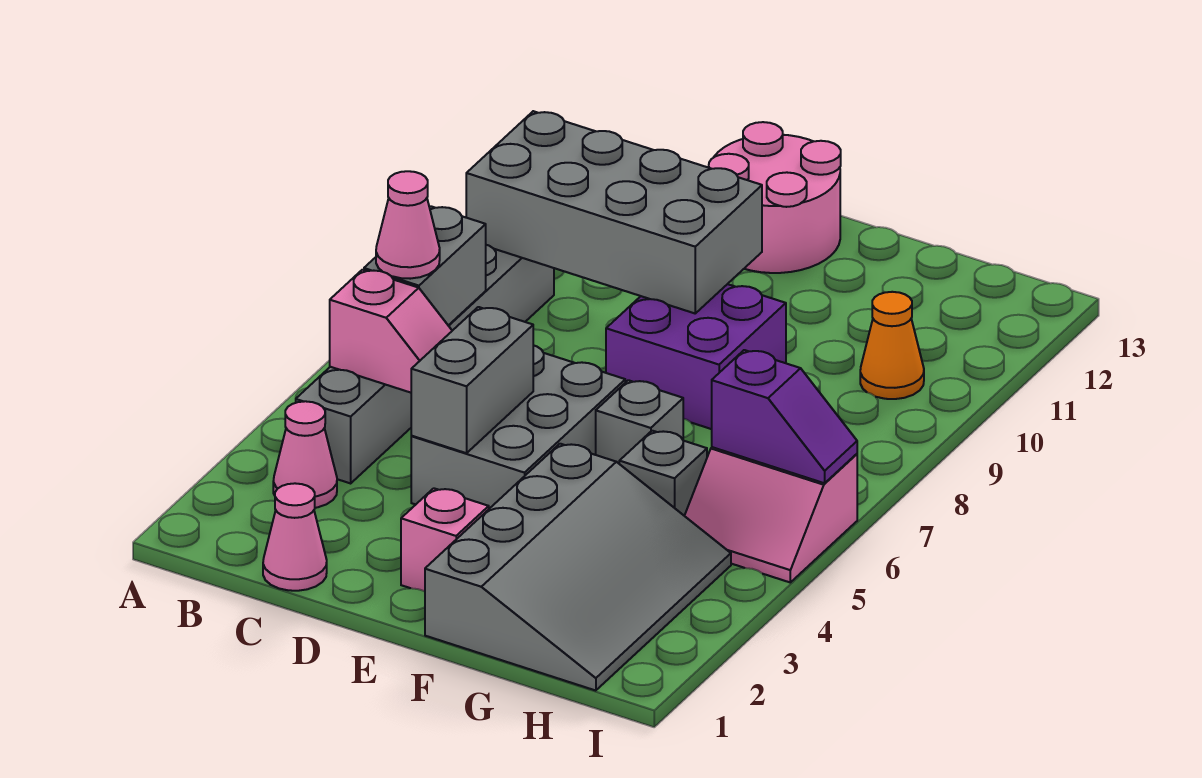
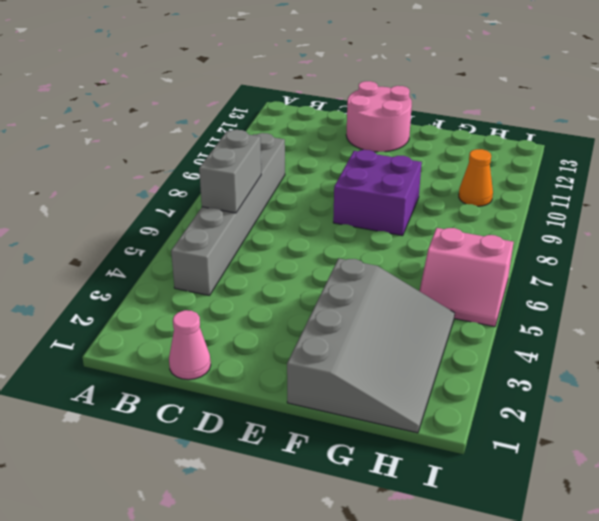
none -> pink 1x1 cone [273,401,337,508]
none -> grey 2x3 brick [411,345,625,509]
none -> pink 1x1 brick [401,488,489,591]

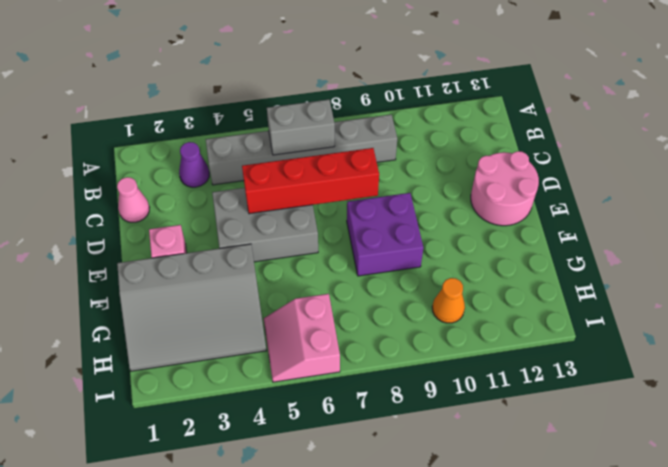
purple 1x1 cone [179,142,209,187] -> pink 1x1 cone [273,401,337,508]
red 1x4 brick [242,148,379,214] -> grey 1x2 brick [411,307,533,453]
none -> grey 1x1 brick [596,380,683,463]
none -> grey 1x1 brick [619,431,707,516]
none -> pink 1x2 slope [330,270,452,393]

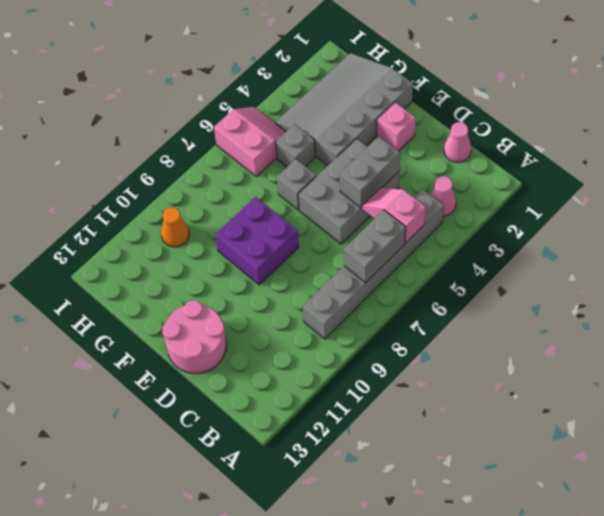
none -> grey 2x4 brick [466,111,762,313]
none -> purple 1x2 slope [712,350,857,483]
none -> pink 1x1 cone [376,171,440,279]

